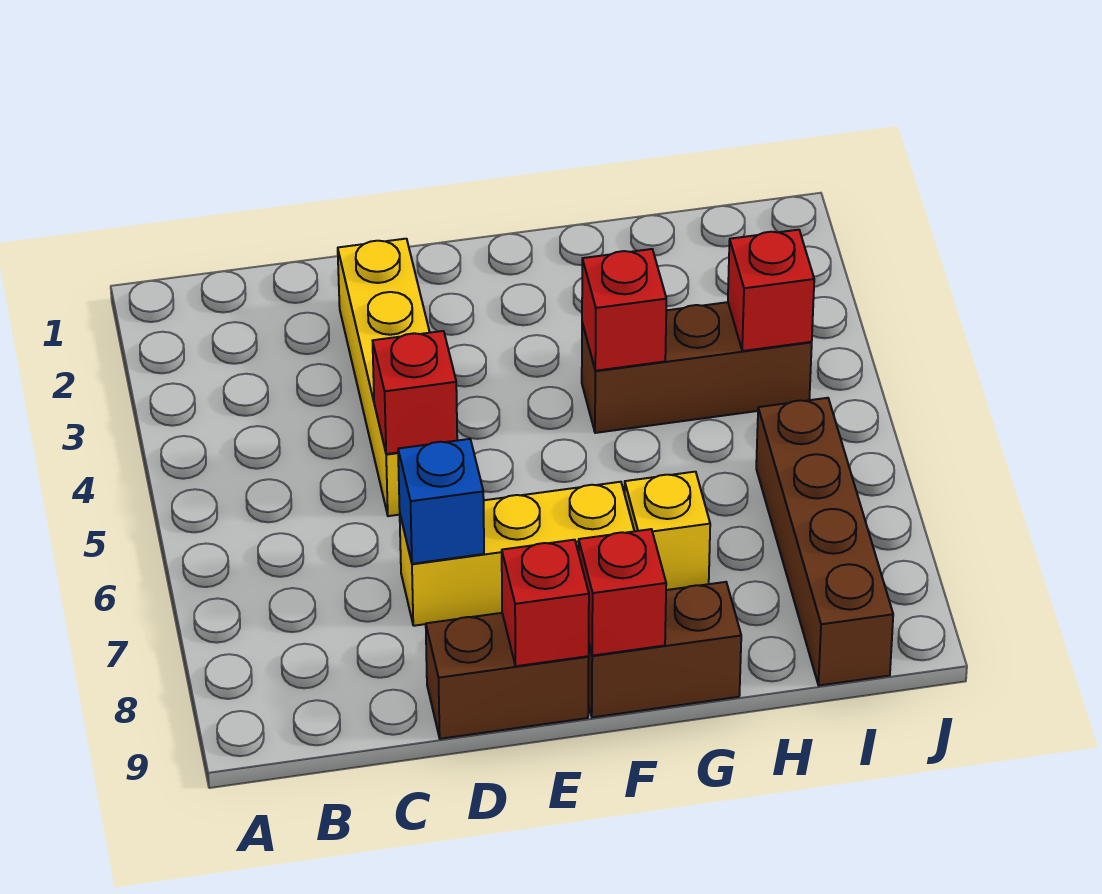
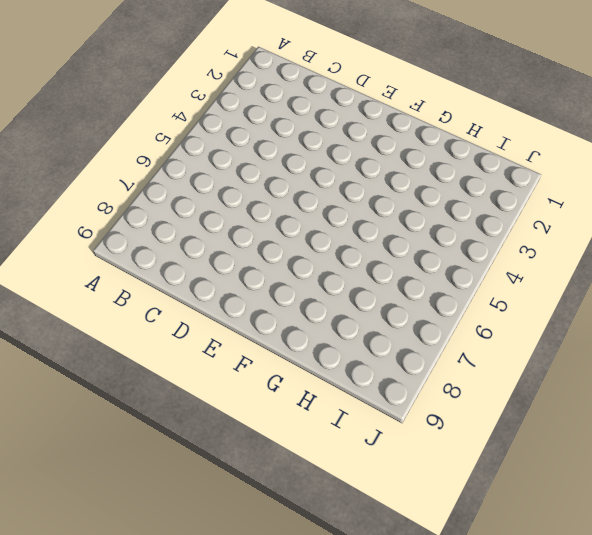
none -> yellow 1x4 brick [338,239,430,516]
none -> yellow 1x3 brick [400,482,634,626]
none -> brown 1x2 brick [426,613,589,739]

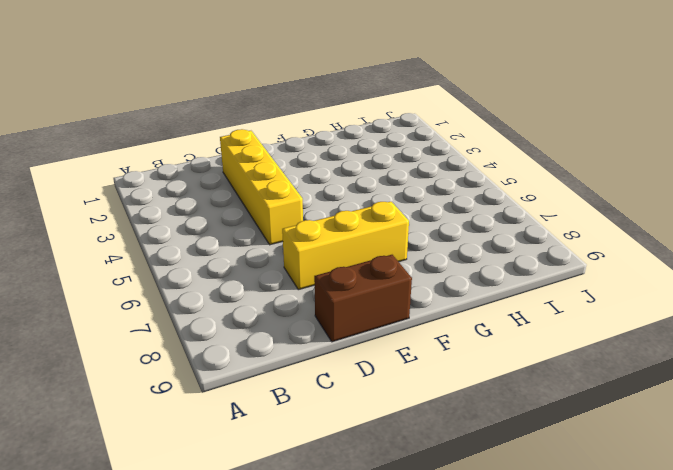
none -> brown 1x2 brick [588,582,741,717]
none -> brown 1x3 brick [582,302,812,433]
none -> yellow 1x1 brick [625,472,710,590]

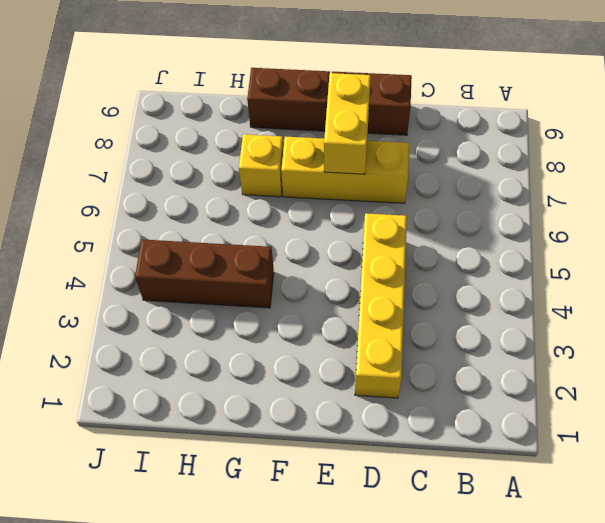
yellow 1x2 brick [324,73,371,174] -> none
none -> brown 1x4 brick [756,398,893,685]
none -> red 1x1 brick [373,331,457,454]
none -> blue 1x1 brick [398,439,484,564]

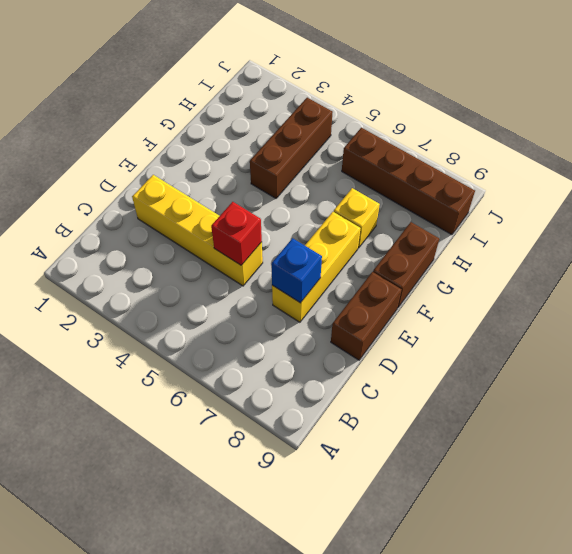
none -> red 1x1 brick [502,540,589,666]
none -> red 1x1 brick [579,529,666,656]
none -> red 1x1 brick [582,249,666,371]

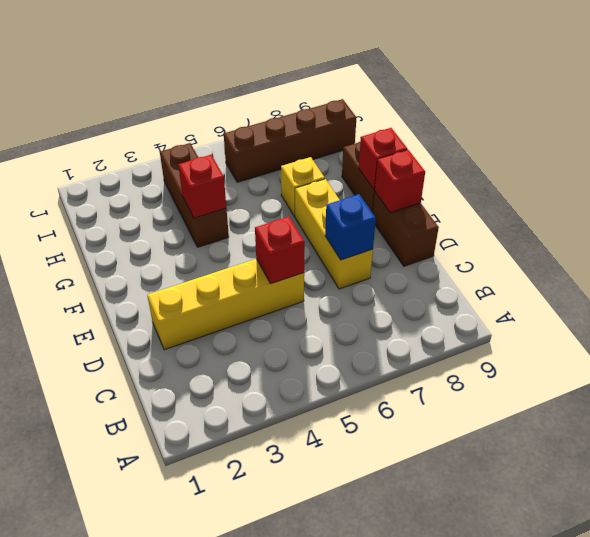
none -> red 1x1 brick [728,230,814,351]

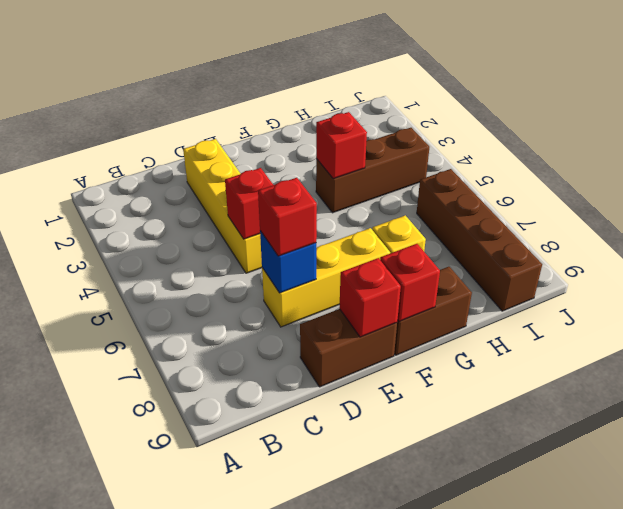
red 1x1 brick [258,178,317,256] -> red 1x1 brick moved to [728,230,814,351]

